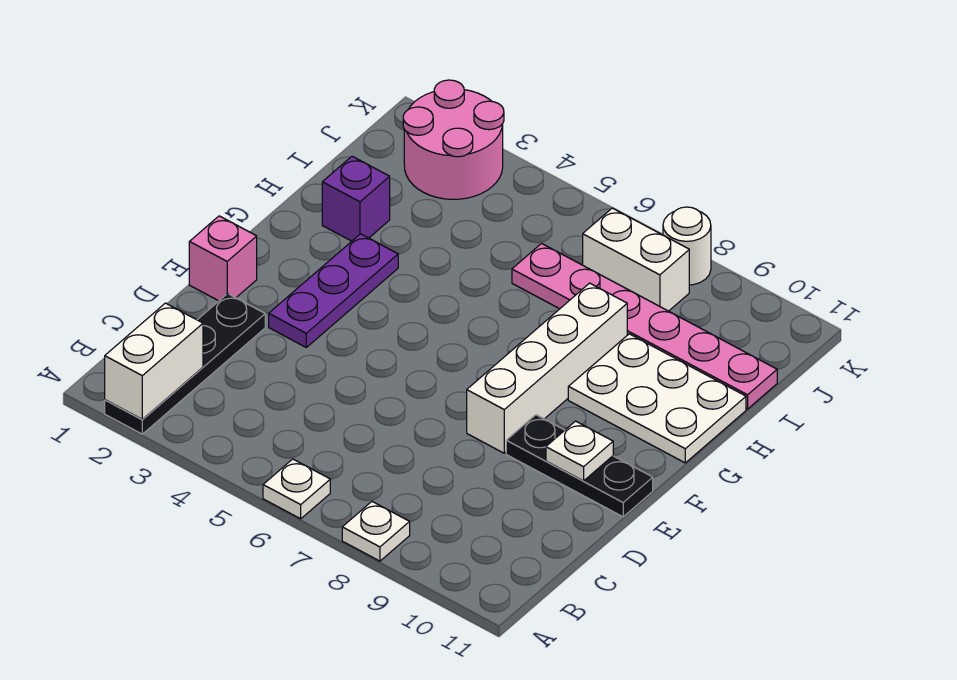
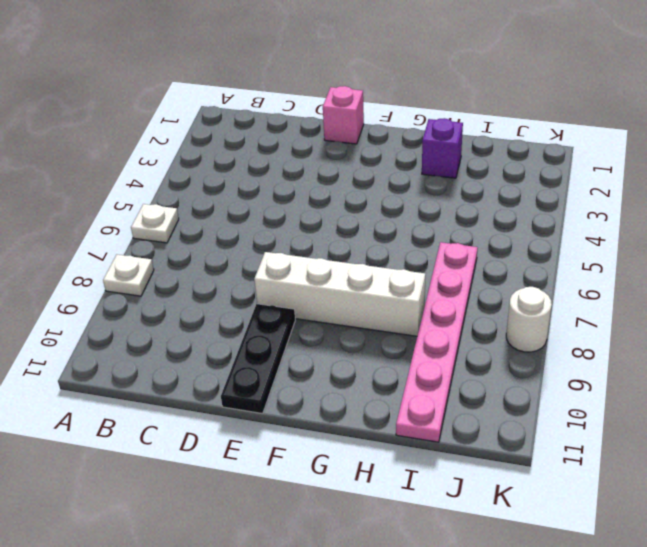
none -> black 1x4 plate [105,294,265,434]
none -> purple 1x3 plate [269,234,398,347]
none -> white 2x3 plate [568,334,746,463]

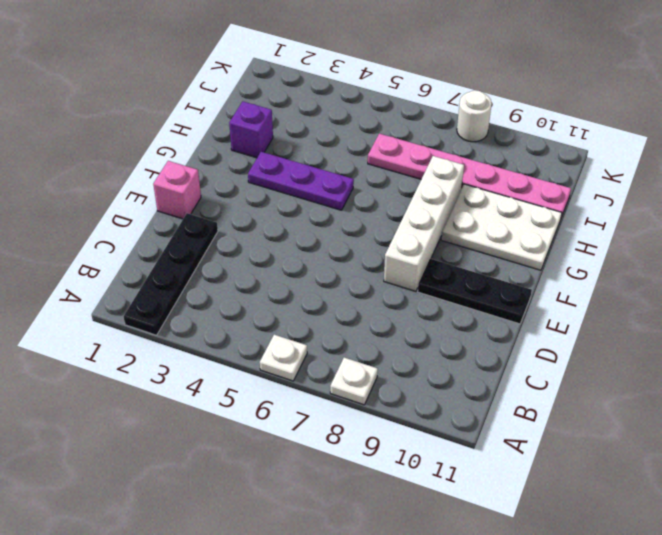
purple 1x3 plate [248,152,354,210] -> purple 1x3 plate turned to [269,234,398,347]
none -> pink 2x2 round brick [403,80,504,199]
none -> white 1x2 brick [583,208,689,311]
none -> white 1x2 brick [105,303,203,420]

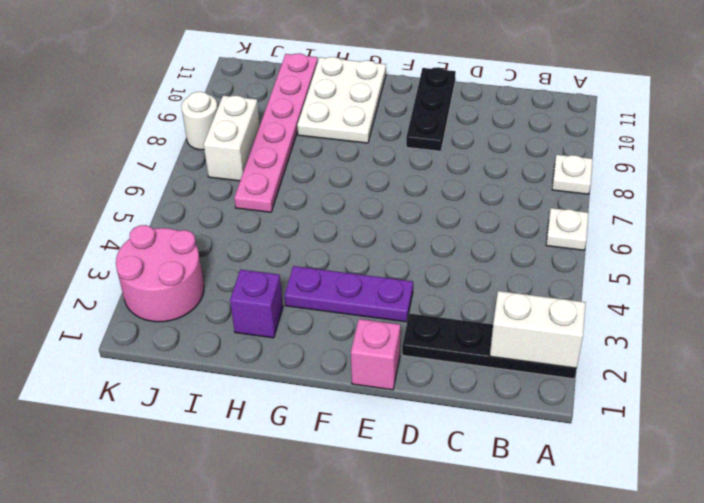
none -> white 1x4 brick [467,283,627,453]
none -> white 1x1 plate [546,421,613,481]

